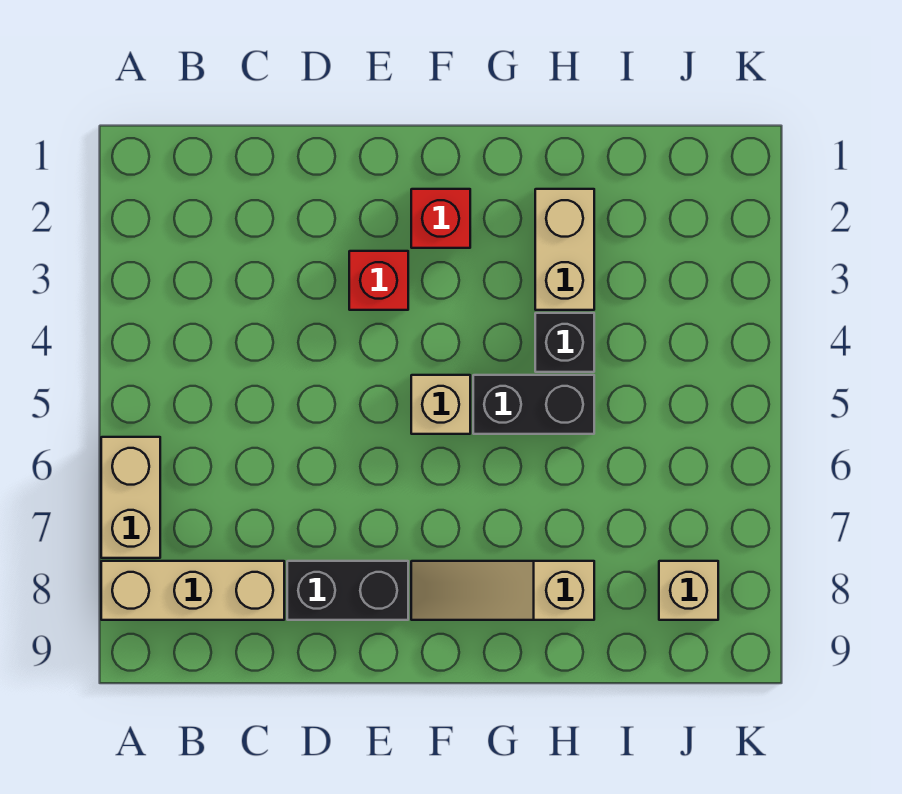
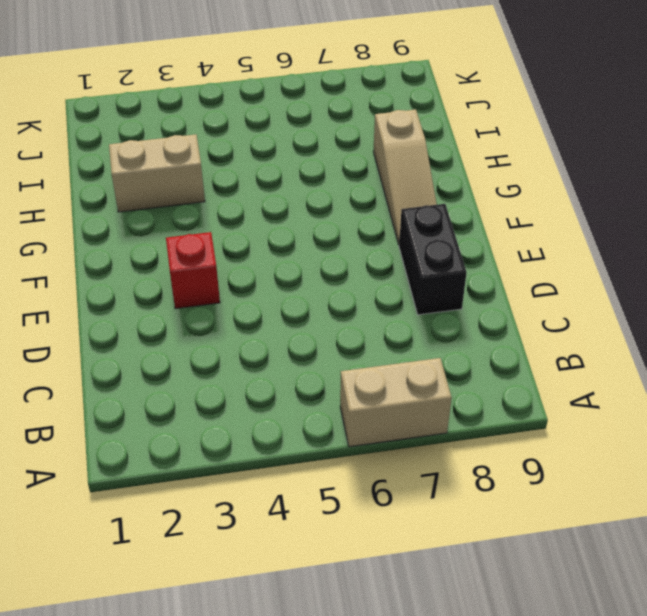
none -> tan 1x3 brick [101,561,284,620]
none -> red 1x1 brick [411,189,470,248]

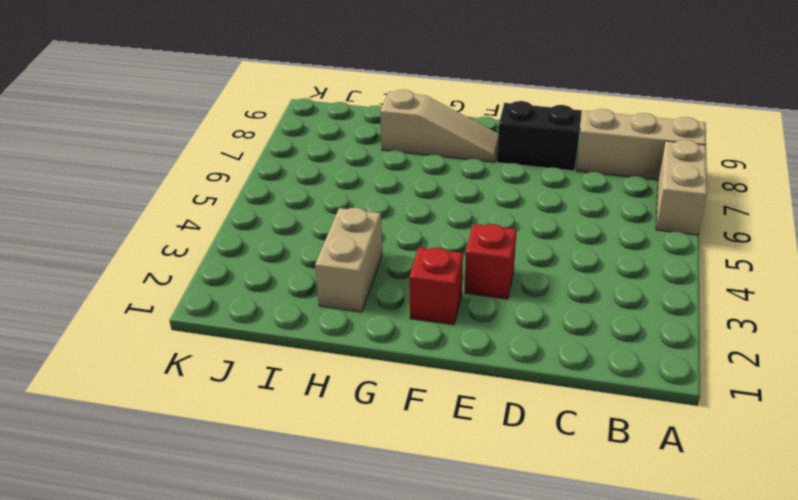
none -> tan 1x1 brick [411,375,470,434]
none -> black 1x2 brick [473,375,594,434]

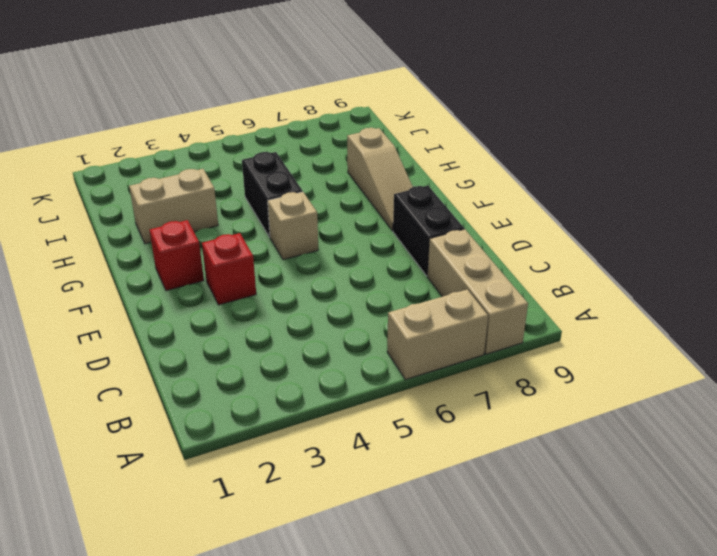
none -> black 1x1 brick [535,313,594,372]
none -> tan 1x1 brick [659,561,718,620]

